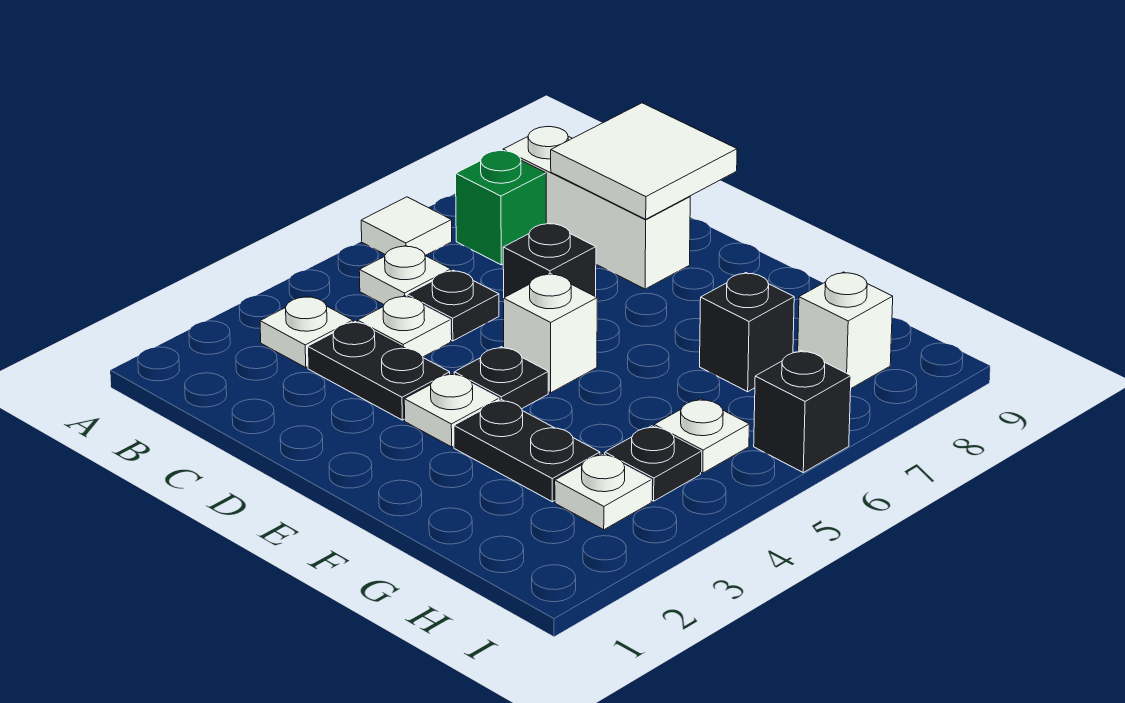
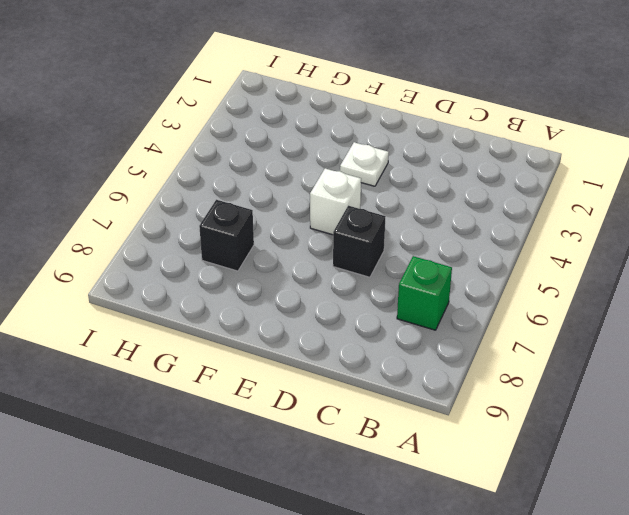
none -> white 1x1 tile [361,197,452,256]
none -> white 1x1 plate [260,296,353,368]
none -> white 1x1 plate [359,246,451,304]

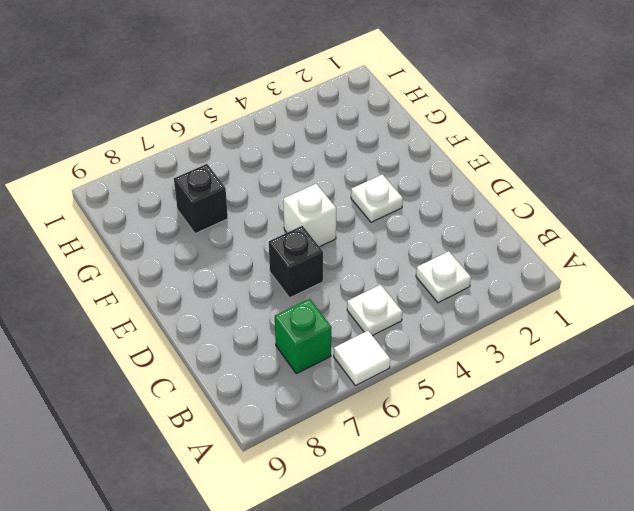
none -> white 1x3 brick [503,127,690,289]
none -> black 1x2 plate [308,322,450,420]
none -> white 1x1 plate [358,296,451,357]

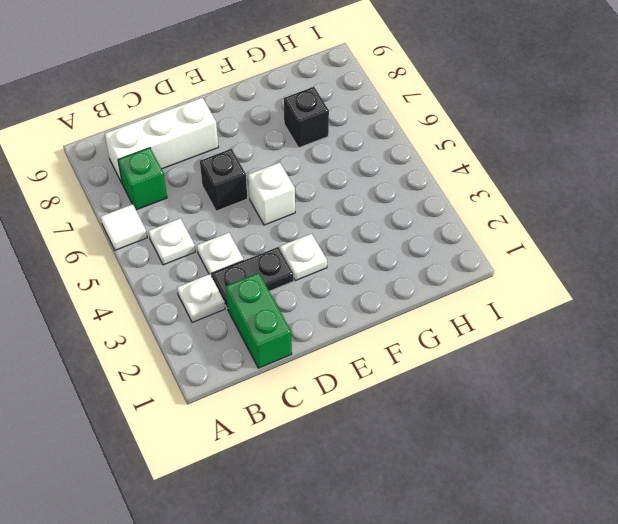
green 1x2 brick [226,273,292,368] -> none
none -> black 1x1 plate [407,270,499,341]
none -> black 1x1 plate [454,347,548,409]
none -> black 1x2 plate [454,399,600,502]

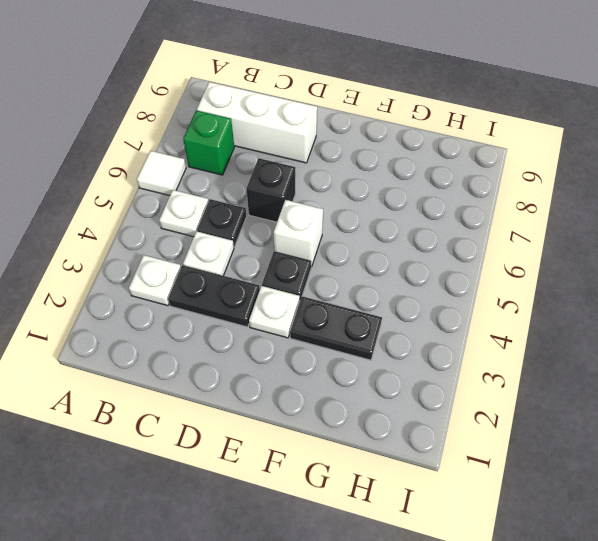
none -> black 1x1 brick [700,273,794,392]
none -> white 1x1 plate [555,454,652,530]
none -> black 1x1 plate [605,426,701,501]

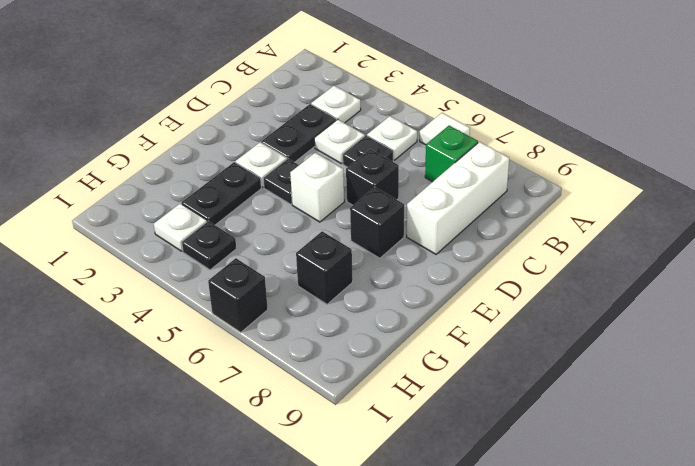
black 1x1 brick [350,187,404,258] -> none
none -> white 1x1 plate [654,399,749,473]
none -> white 1x1 brick [798,272,893,388]
none -> white 2x2 tile [551,103,737,219]

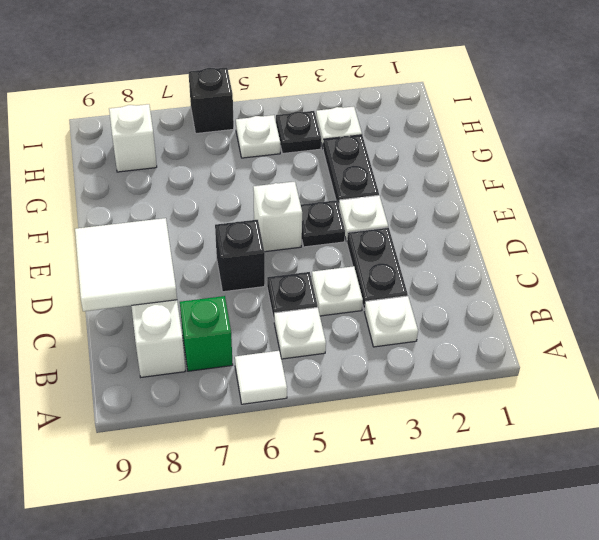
none -> black 1x1 brick [700,273,794,392]

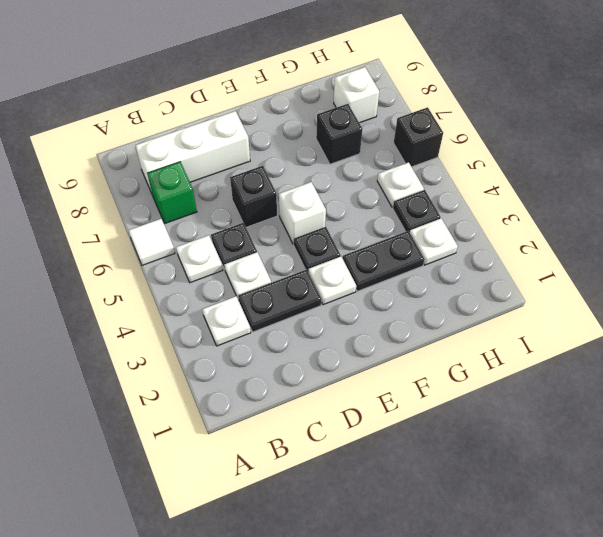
none -> white 2x2 tile [551,103,737,219]

